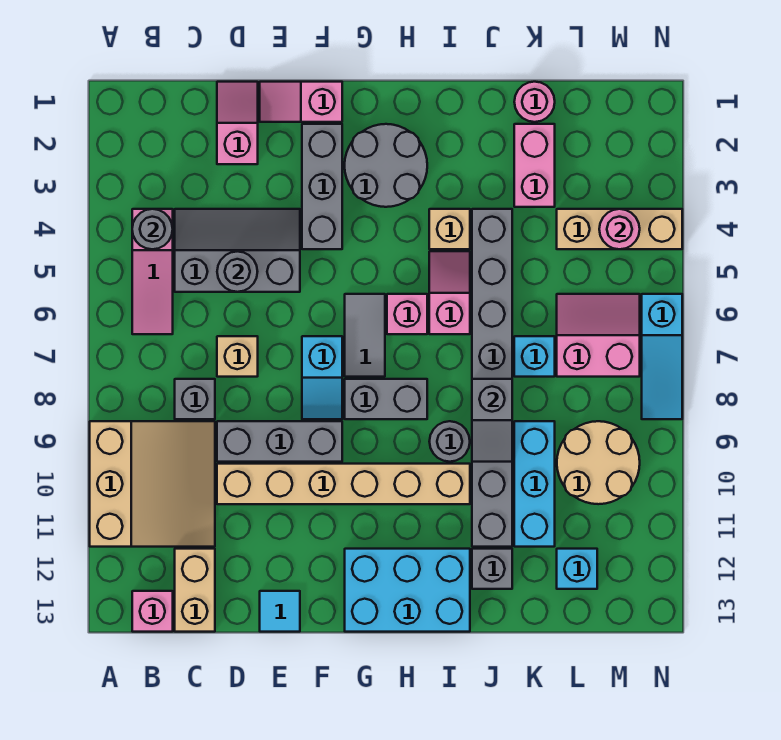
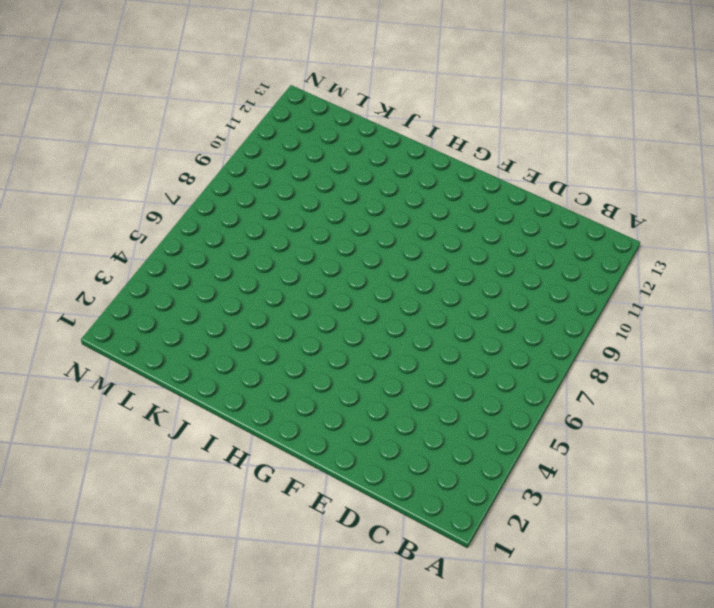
none -> tan 3x3 slope [90,421,215,547]
none -> pink 1x3 slope [132,209,173,334]
none -> pink 1x1 brick [132,591,173,632]
none -> grey 2x3 slope [175,209,300,292]

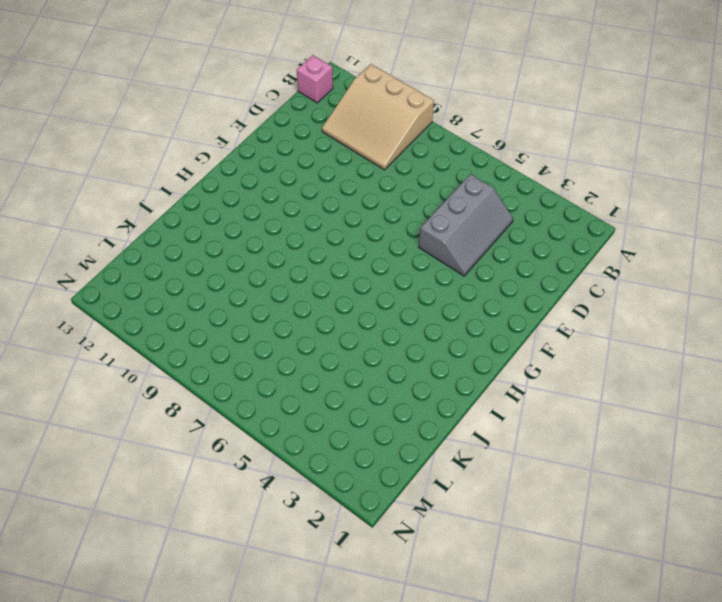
none -> pink 1x3 slope [132,209,173,334]
none -> grey 1x1 brick [175,379,215,419]
none -> tan 1x2 brick [175,549,215,632]
none -> pink 1x2 slope [217,82,258,164]

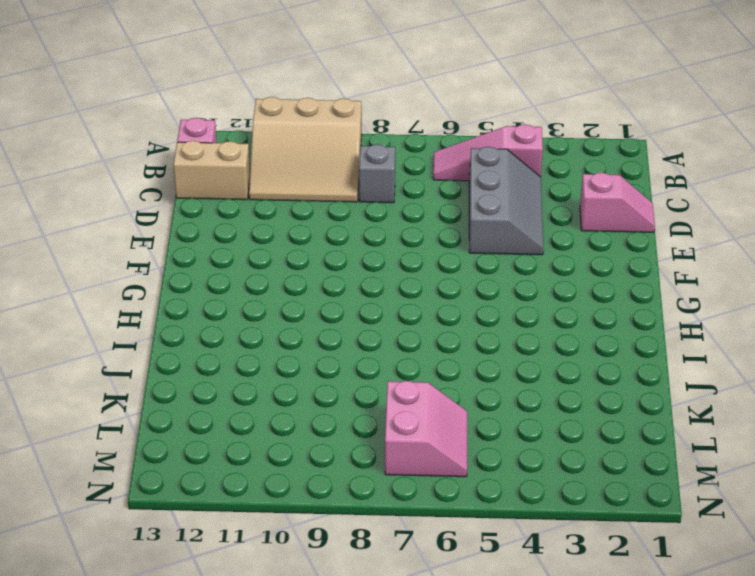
none -> tan 1x1 brick [217,336,258,377]
none -> grey 1x3 brick [217,421,342,462]
none -> tan 1x6 brick [217,464,470,504]
none -> pink 1x2 slope [260,82,342,122]

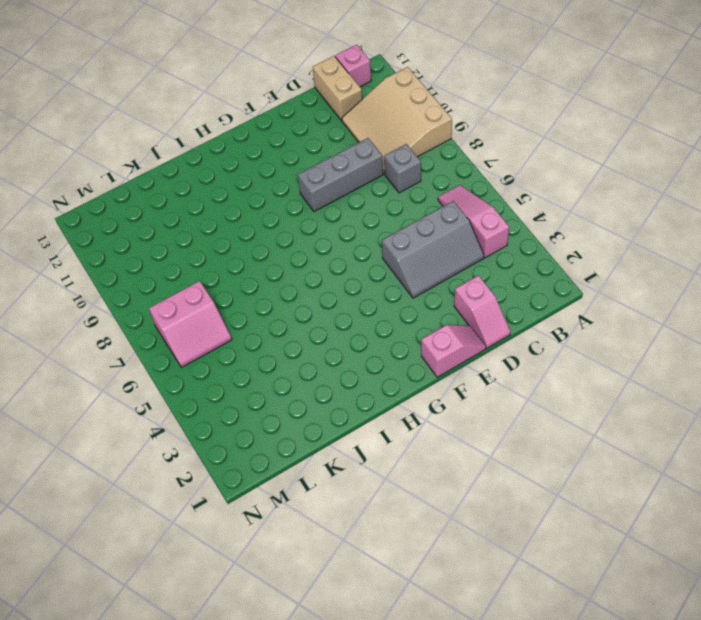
none -> tan 1x1 brick [217,336,258,377]
none -> tan 1x6 brick [217,464,470,504]
none -> cyan 1x1 tile [260,591,300,632]
none -> grey 1x3 brick [302,124,342,249]

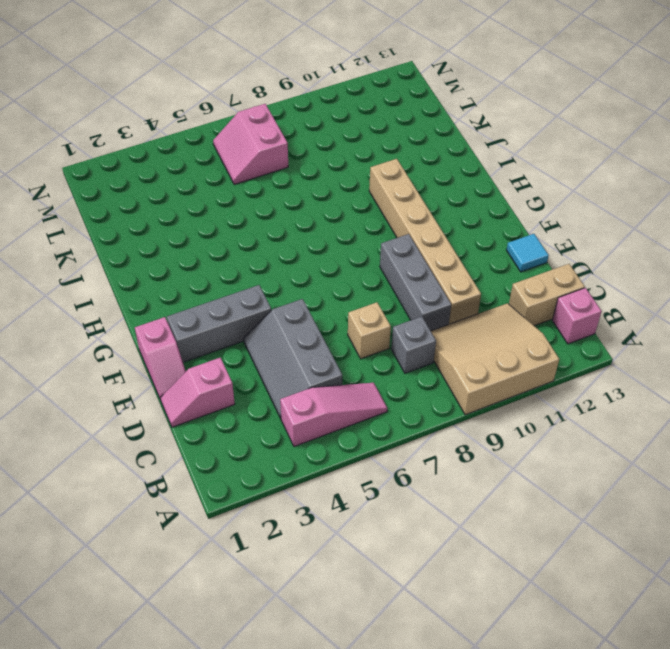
none -> cyan 1x2 slope [302,336,342,419]
none -> grey 2x2 round brick [345,124,427,207]
none -> grey 1x2 tile [345,294,385,377]
none -> grey 1x2 brick [345,379,427,419]

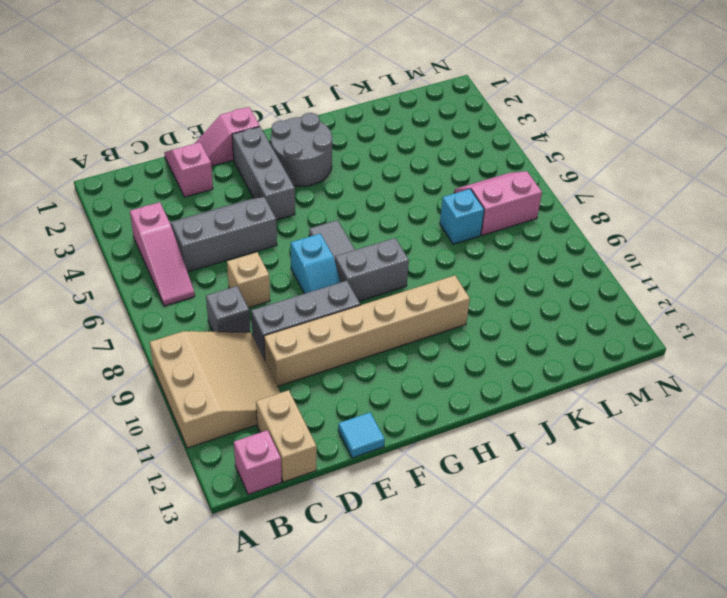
none -> cyan 2x3 brick [345,549,470,632]
none -> pink 1x1 brick [387,294,427,334]
none -> tan 1x1 brick [429,209,470,249]
none -> pink 1x2 slope [429,251,470,334]

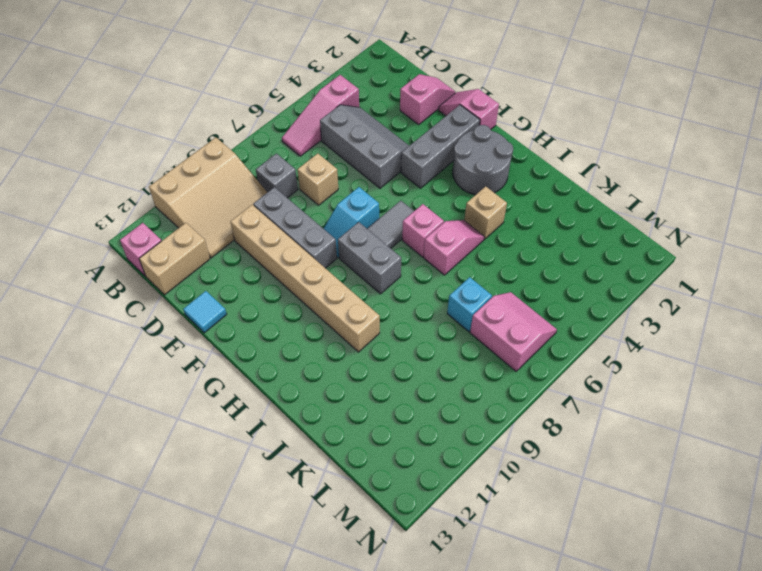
none -> cyan 2x3 brick [345,549,470,632]
none -> grey 1x1 round brick [429,421,470,462]
none -> grey 1x8 brick [472,209,512,547]
none -> grey 1x1 brick [472,549,512,589]

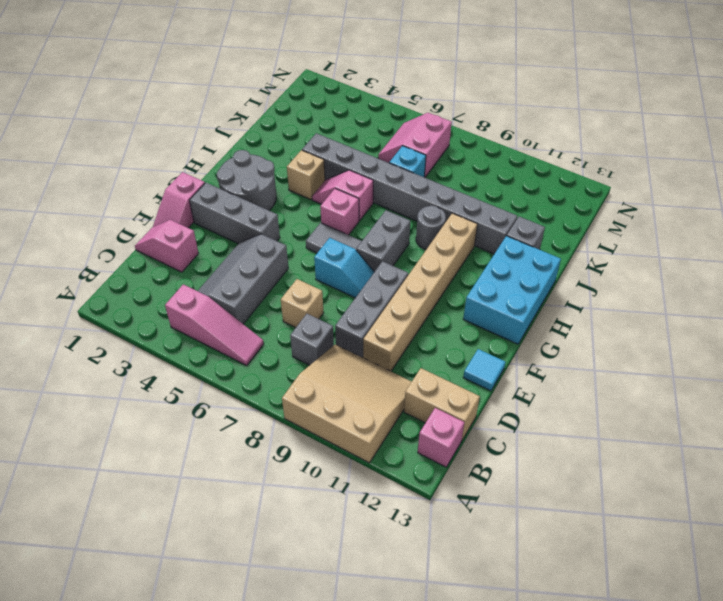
none -> pink 1x1 round brick [514,82,555,122]
none -> pink 1x2 brick [514,124,555,207]
none -> cyan 1x3 brick [514,421,555,547]
none -> tan 1x3 brick [557,209,682,249]

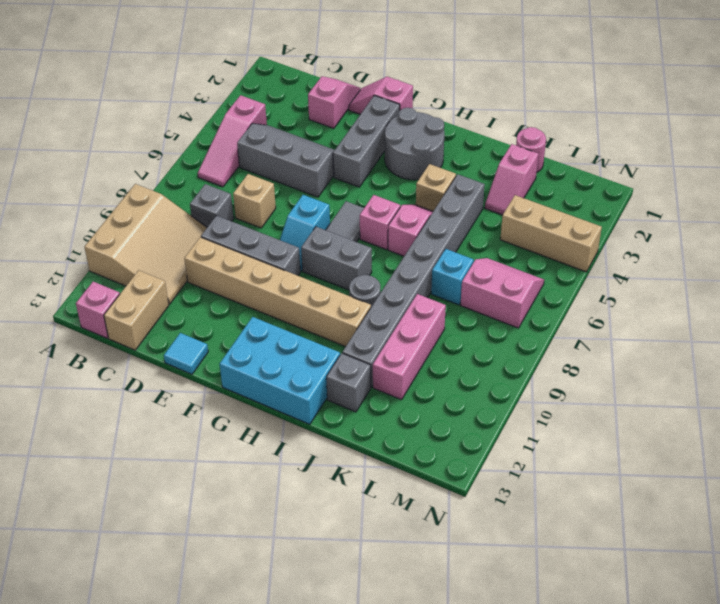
pink 1x2 slope [485,144,538,215] -> pink 1x2 brick [514,124,555,207]
pink 1x3 brick [373,294,446,400] -> cyan 1x3 brick [514,421,555,547]
none -> tan 2x2 round brick [557,421,640,504]
none -> cyan 1x1 brick [557,549,597,589]
none -> cyan 1x3 slope [642,294,682,419]
none -> grey 1x1 round brick [132,209,173,249]

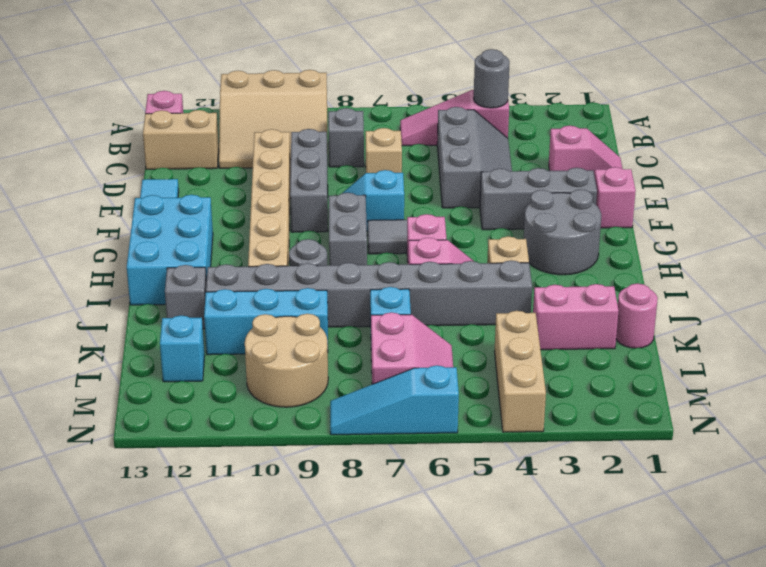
none -> grey 1x1 round brick [217,251,258,292]
none -> grey 1x2 slope [472,379,512,462]
none -> pink 1x1 round brick [599,209,640,249]

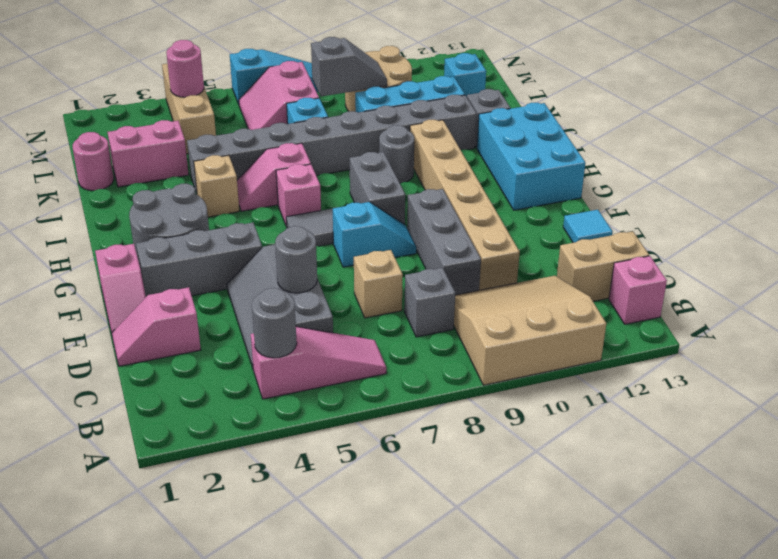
grey 1x2 slope [311,37,387,96] -> grey 1x2 slope moved to [472,379,512,462]

